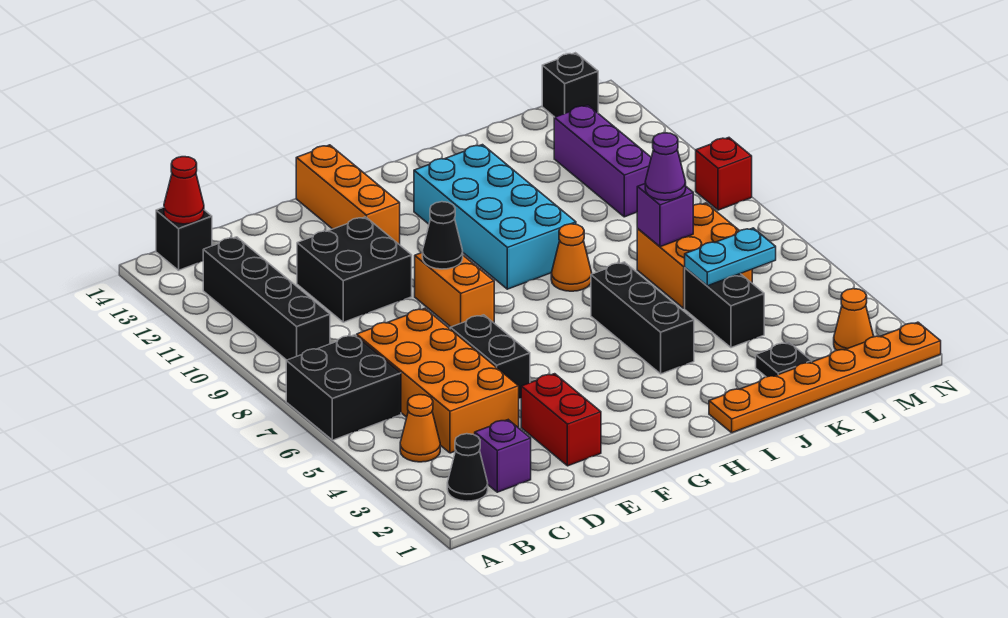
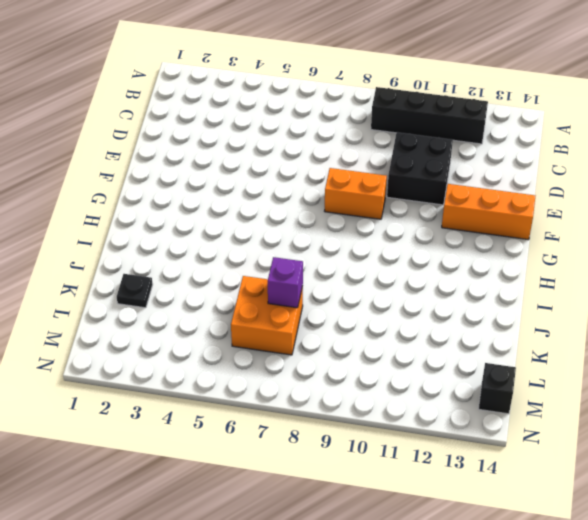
none -> black 2x2 brick [286,335,401,440]
none -> black 1x1 cone [447,434,488,501]
none -> orange 1x1 cone [400,395,440,462]

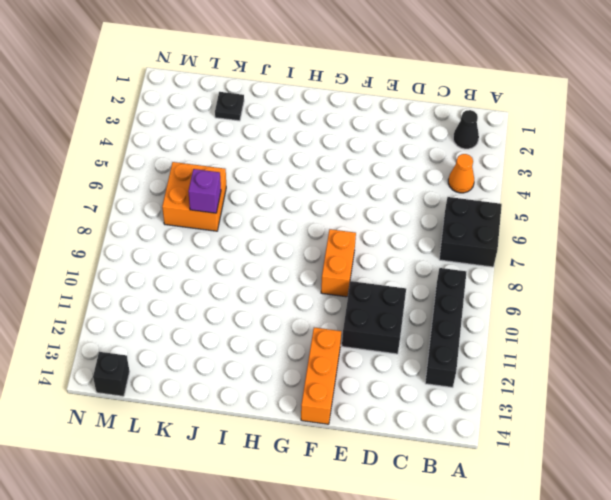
none -> black 1x1 brick [156,207,212,270]
none -> purple 1x1 brick [475,420,531,492]
none -> orange 2x4 brick [357,309,519,453]

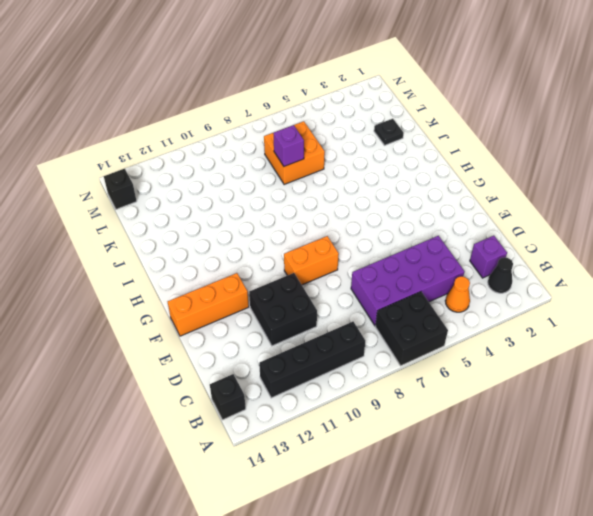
purple 2x4 brick [351,236,464,326] -> orange 2x4 brick [357,309,519,453]
none -> red 1x2 brick [521,374,601,466]
none -> black 1x2 brick [450,315,530,398]
none -> cyan 2x4 brick [414,145,576,289]

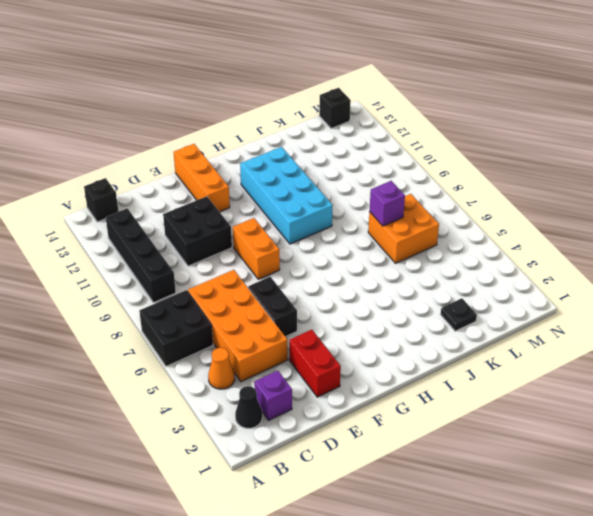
none -> orange 1x6 plate [709,322,941,433]
none -> black 1x3 brick [591,262,694,374]
none -> orange 1x1 cone [551,224,592,291]

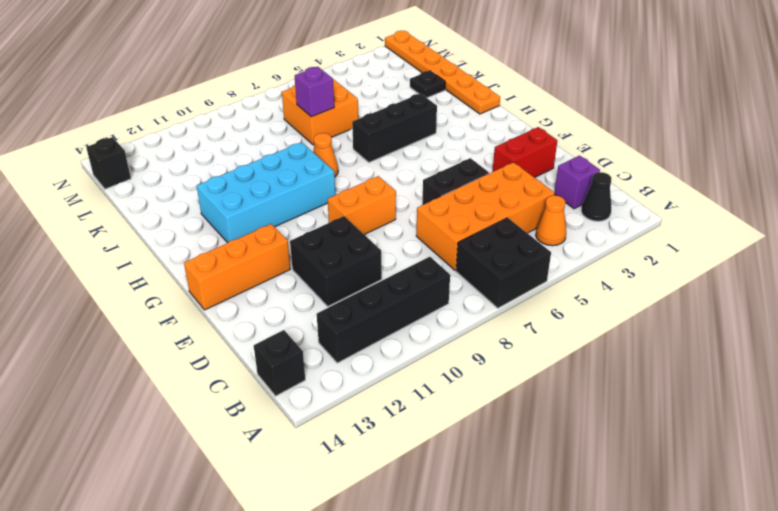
none -> black 1x2 brick [685,268,764,348]
none -> purple 1x3 brick [554,105,651,217]
none -> orange 1x1 cone [834,289,874,350]

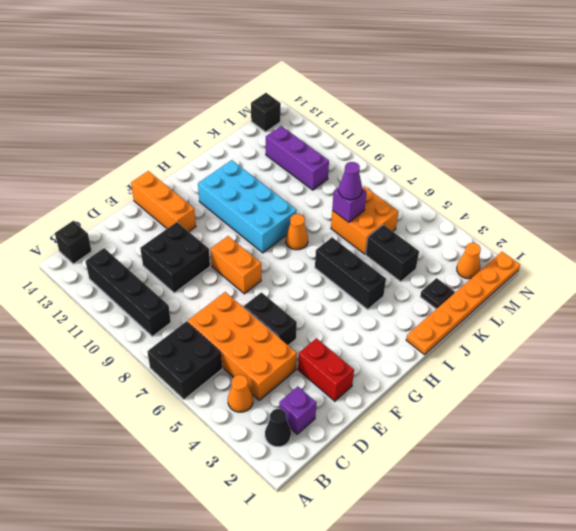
none -> red 1x1 brick [696,138,752,210]
none -> red 1x1 cone [164,157,204,224]
none -> black 1x1 cone [422,202,463,269]

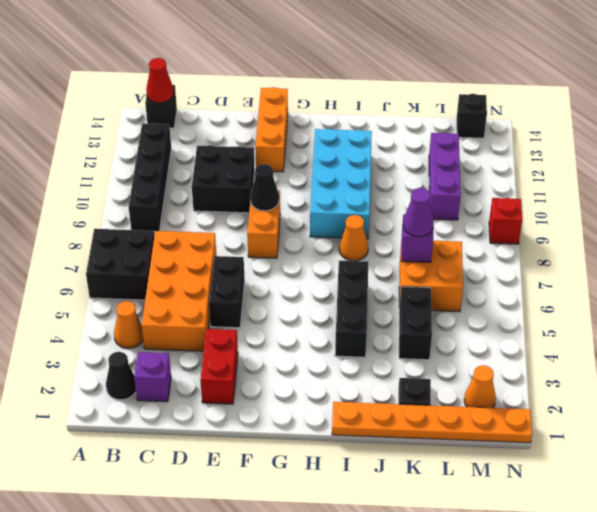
none -> cyan 1x2 plate [685,228,776,286]

